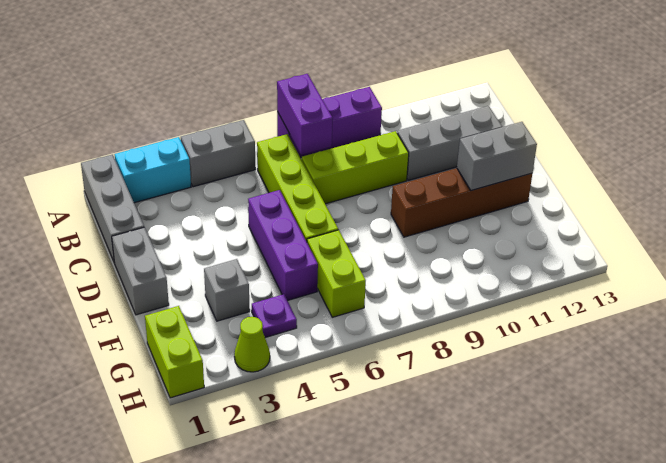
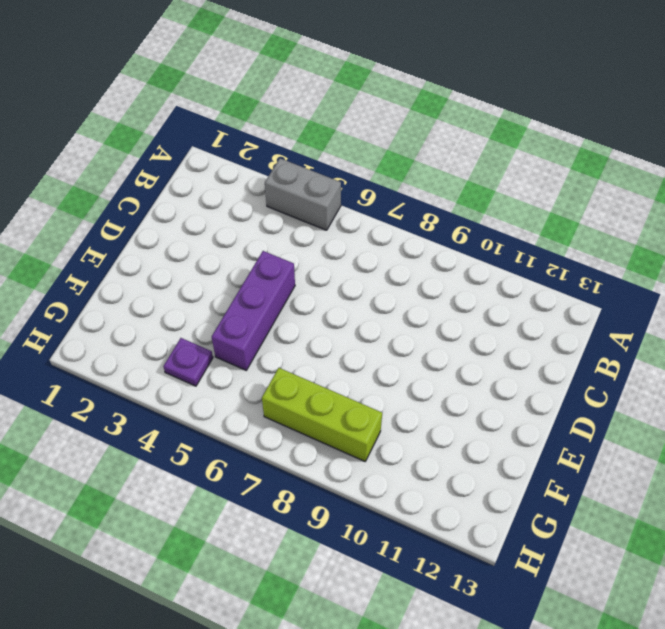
lime 1x3 brick [262,368,382,461] -> lime 1x3 brick moved to [302,131,409,204]
none -> grey 1x3 brick [81,154,144,261]
none -> cyan 1x2 brick [115,137,191,203]
none -> purple 1x3 brick [277,87,382,158]

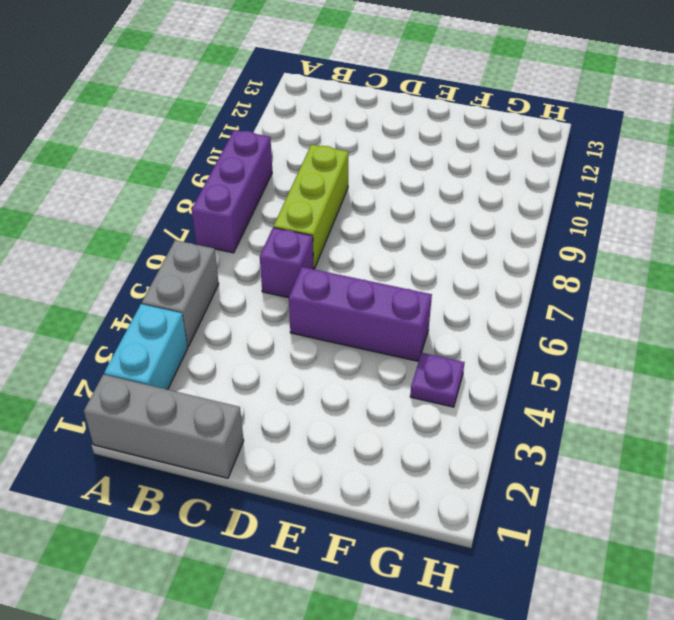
purple 1x1 brick [260,227,314,298] -> lime 1x4 brick [257,134,338,242]
none -> grey 1x3 brick [397,106,502,180]
none -> grey 1x2 brick [112,227,169,315]
none -> brown 1x4 brick [391,168,532,237]

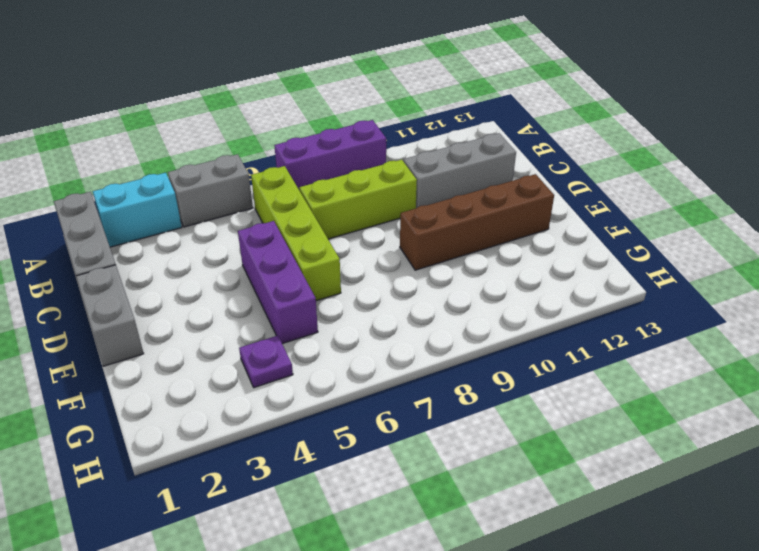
none -> grey 1x1 brick [204,259,250,321]
none -> lime 1x2 brick [307,230,366,317]
none -> lime 1x2 brick [145,306,204,398]

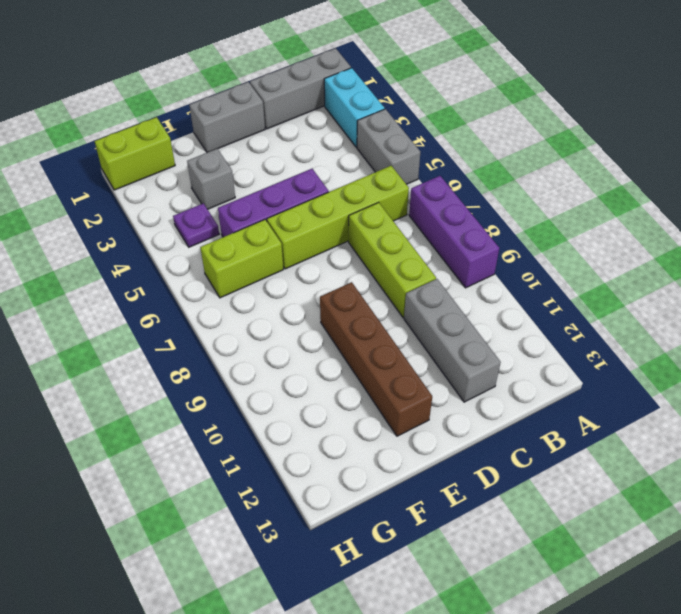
none -> lime 1x1 cone [234,317,270,372]
none -> purple 1x2 brick [277,74,333,155]
none -> grey 1x2 brick [457,122,537,191]

